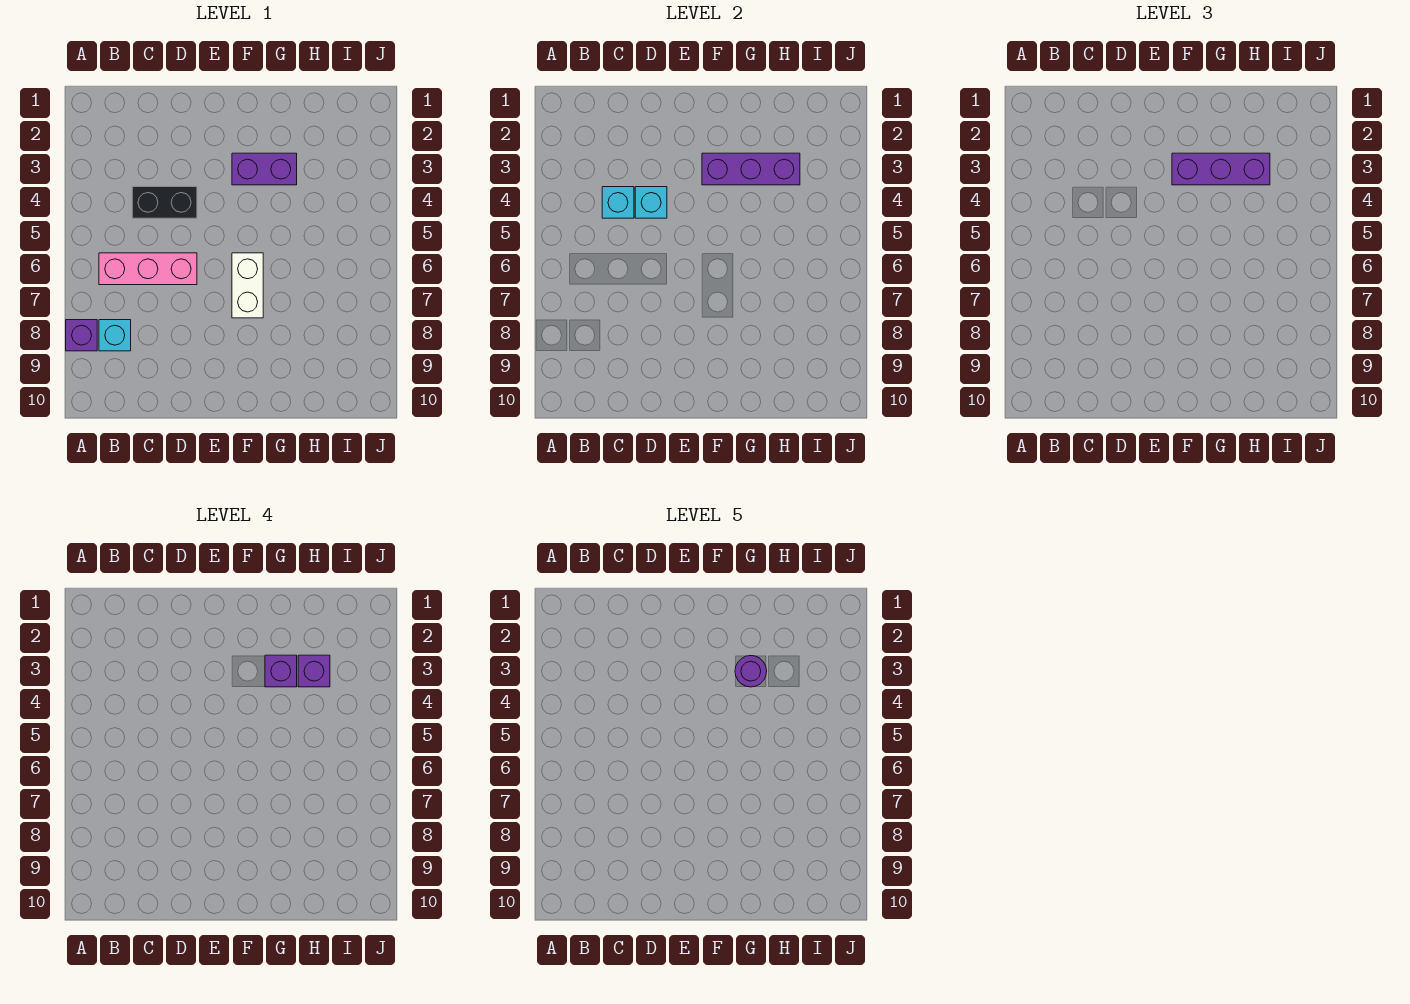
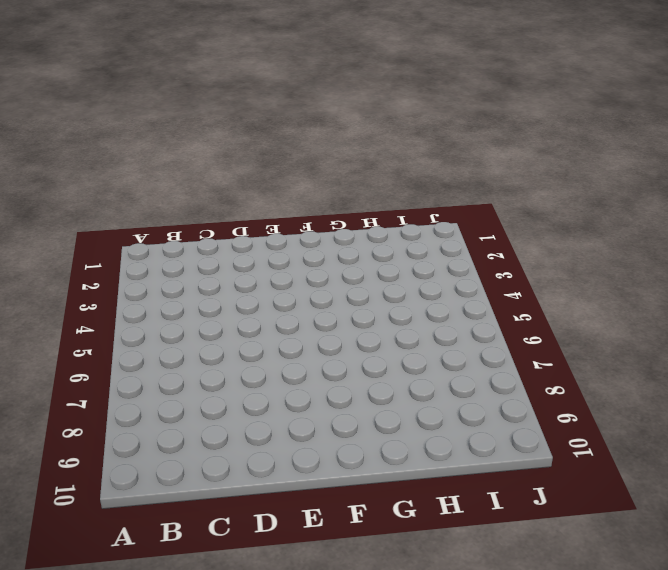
none -> purple 1x1 brick [66,320,97,351]
none -> pink 1x3 brick [99,253,197,285]
none -> cyan 1x1 brick [99,320,131,351]

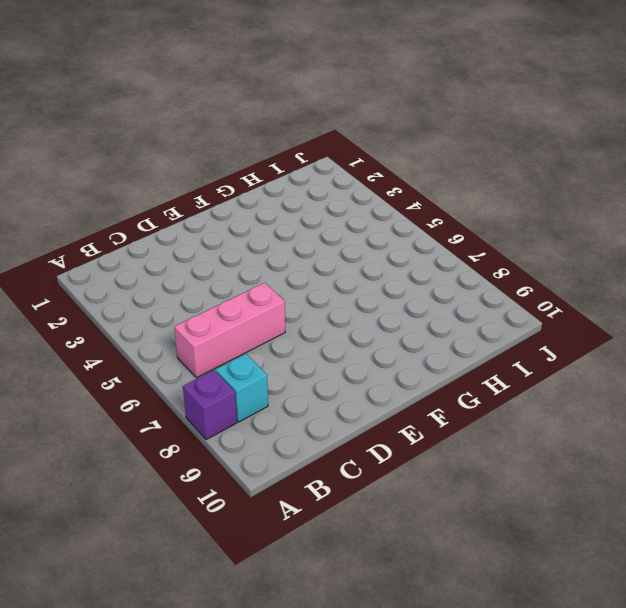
none -> black 1x2 brick [132,187,197,218]
none -> purple 1x2 brick [232,153,297,185]
none -> white 1x2 brick [232,253,263,318]

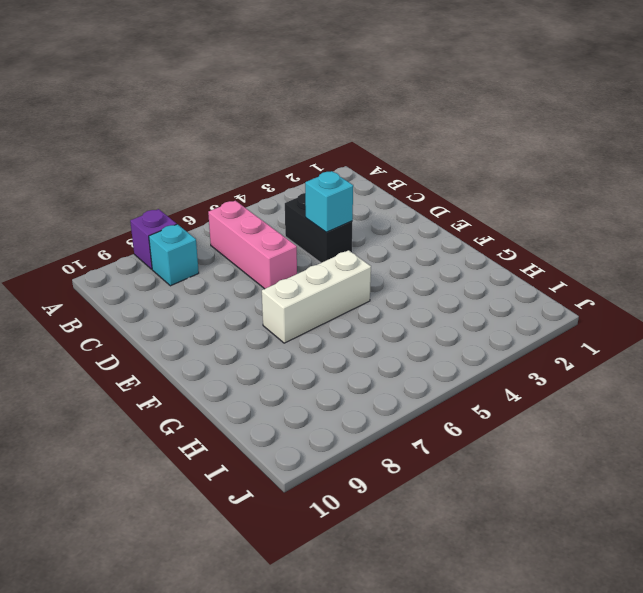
white 1x3 brick [262,250,371,343] -> white 1x2 brick [232,253,263,318]
none -> purple 1x2 brick [232,153,297,185]
none -> cyan 1x1 brick [602,187,634,218]
none -> purple 1x3 brick [702,153,800,185]

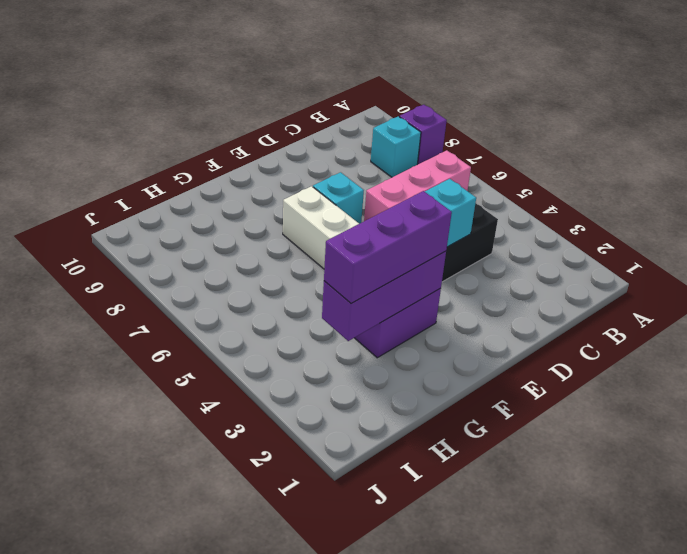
cyan 1x1 brick [313,172,364,224] -> cyan 1x1 brick moved to [602,187,634,218]
none -> purple 1x1 brick [265,655,297,687]
none -> purple 1x1 brick [298,655,330,687]
none -> purple 1x1 round brick [735,656,767,687]

